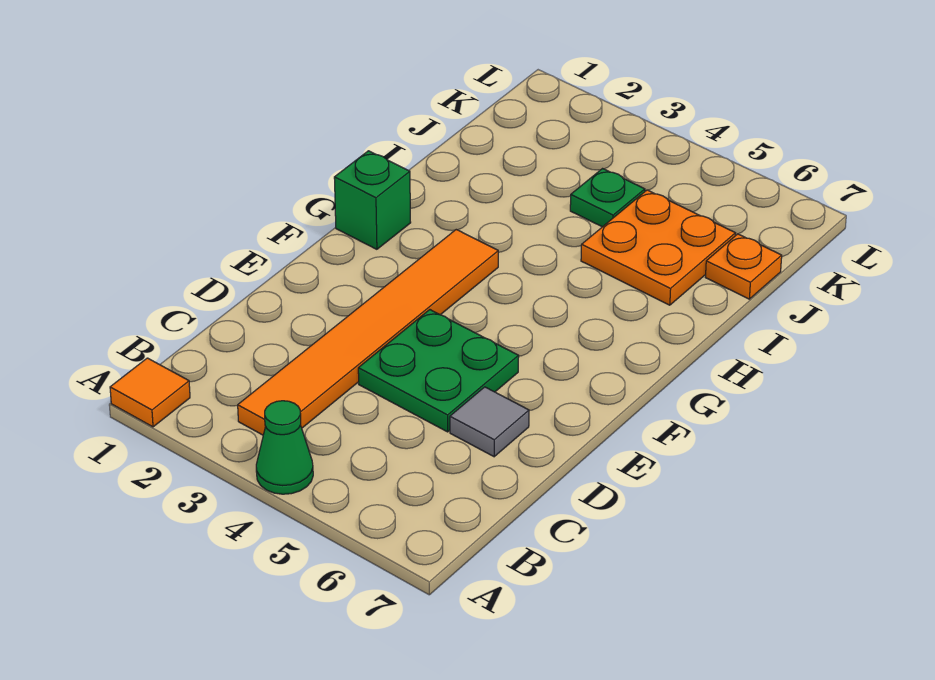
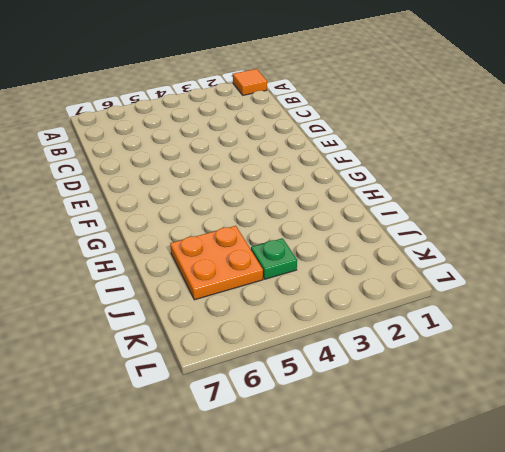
none -> green 1x1 cone [256,401,313,494]
none -> orange 1x6 tile [238,229,498,435]

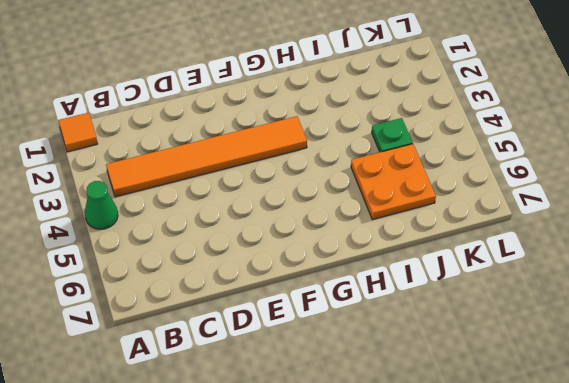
none -> green 2x2 plate [358,310,519,432]
none -> grey 1x1 tile [450,387,529,457]

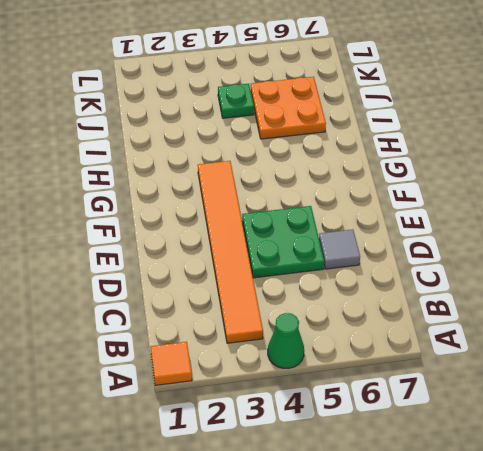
none -> green 1x1 brick [334,151,411,249]
none -> orange 1x1 plate [706,234,782,299]

